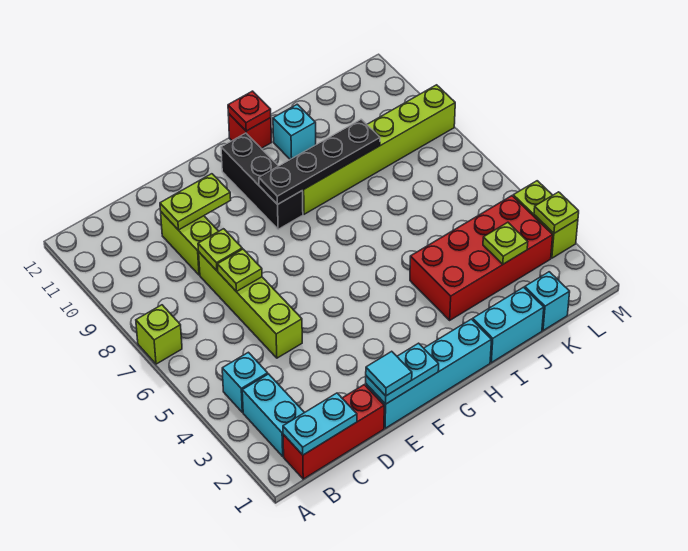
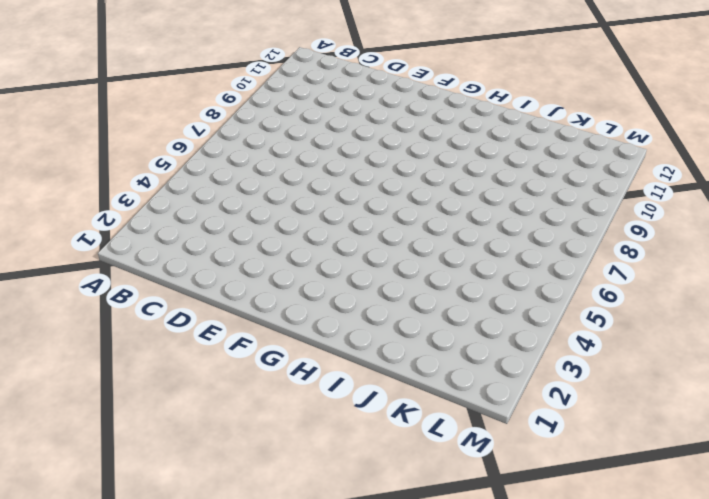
none -> lime 1x1 brick [136,305,182,364]
none -> red 1x3 brick [283,385,384,479]
none -> cyan 1x2 brick [242,374,305,456]

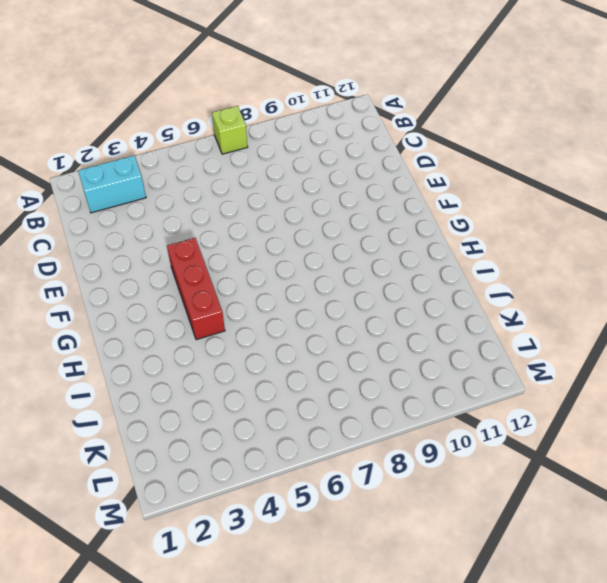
red 1x3 brick [167,238,225,340] -> red 1x3 brick moved to [283,385,384,479]
none -> cyan 1x1 brick [222,352,268,412]
none -> lime 1x4 brick [199,252,302,358]
none -> lime 1x2 brick [161,212,219,275]

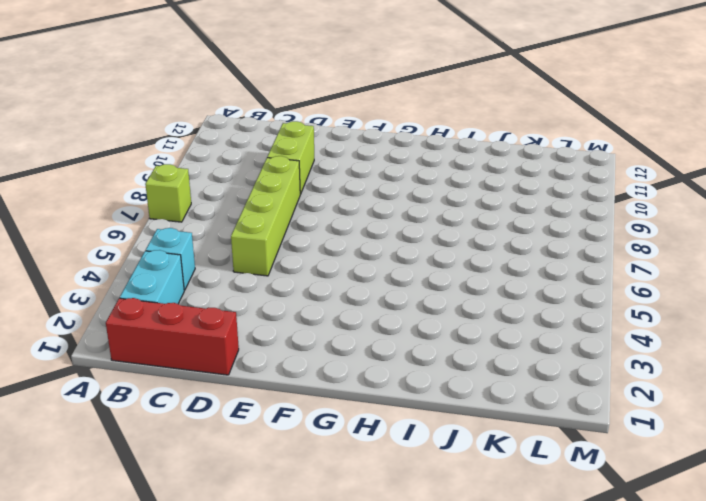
none -> cyan 1x4 brick [366,319,492,428]
none -> black 1x3 brick [221,133,303,229]
none -> lime 1x6 brick [302,85,455,214]

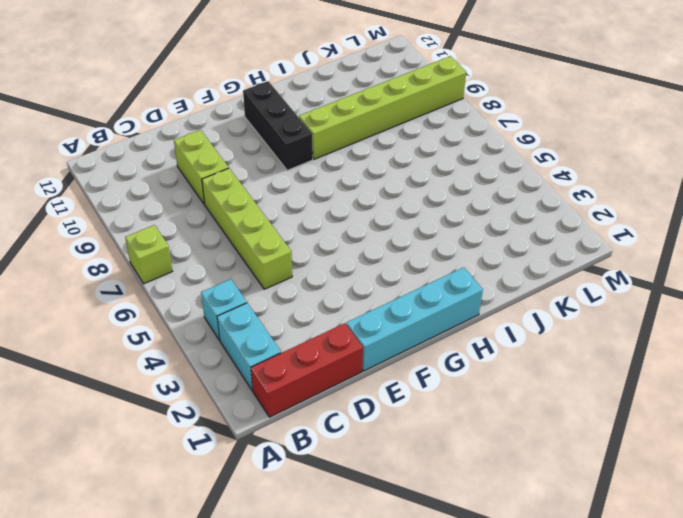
none -> red 1x1 brick [228,114,272,148]
none -> cyan 1x2 brick [473,287,544,363]
none -> red 2x4 brick [410,196,553,320]

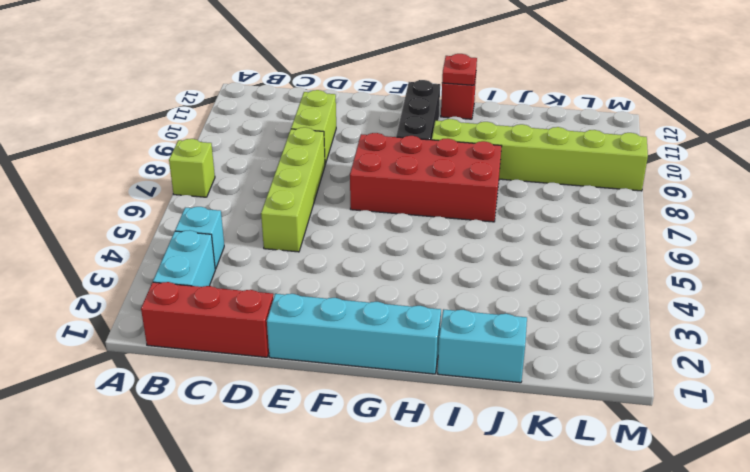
red 2x4 brick [350,133,502,222] -> red 2x4 brick moved to [410,196,553,320]
none -> cyan 1x1 brick [273,104,316,159]
none -> cyan 1x1 brick [525,272,570,331]
none -> lime 1x2 brick [513,181,578,258]

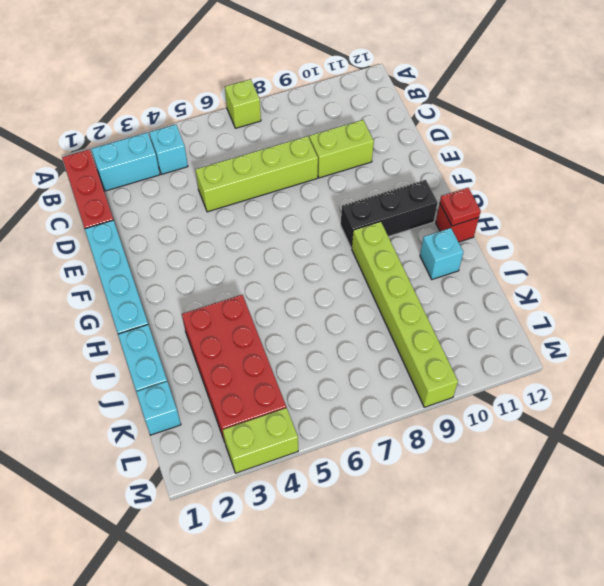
none -> cyan 1x2 plate [283,393,357,455]
none -> lime 1x1 plate [217,249,262,291]
none -> lime 1x1 plate [198,229,242,271]

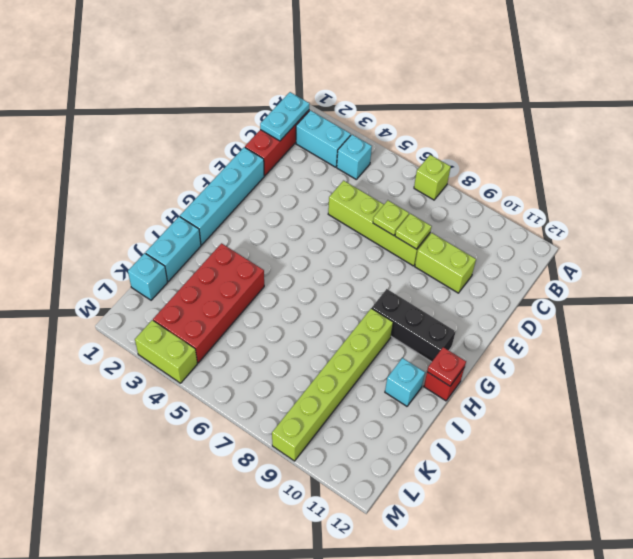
none -> lime 1x2 plate [160,174,231,230]
none -> cyan 1x2 plate [366,343,439,404]
none -> black 1x4 plate [259,119,380,205]

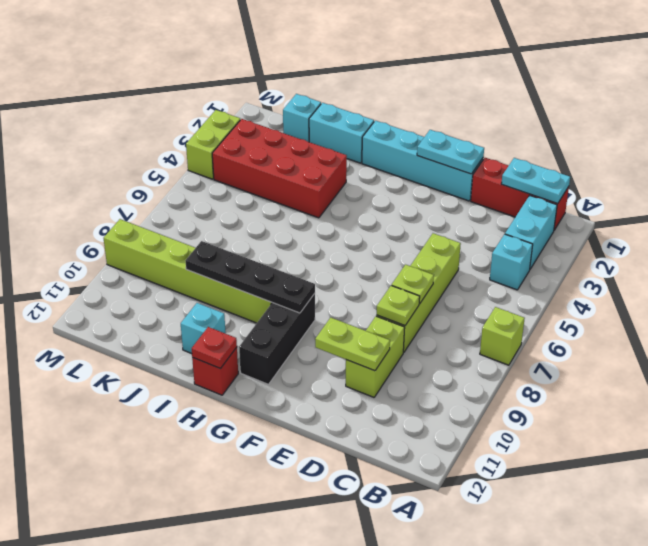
none -> lime 1x1 plate [483,222,528,264]
none -> lime 1x1 plate [534,192,579,233]
none -> cyan 1x1 tile [366,351,412,396]

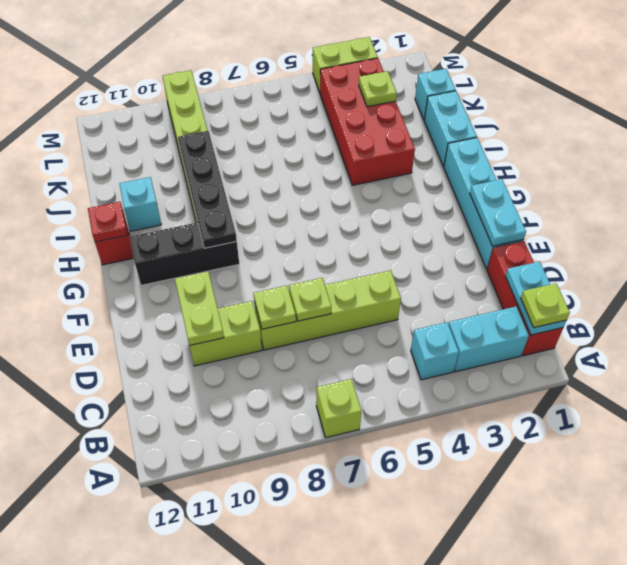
lime 1x1 plate [521,283,570,328] -> lime 1x1 plate moved to [534,192,579,233]
none -> cyan 1x1 tile [366,351,412,396]

